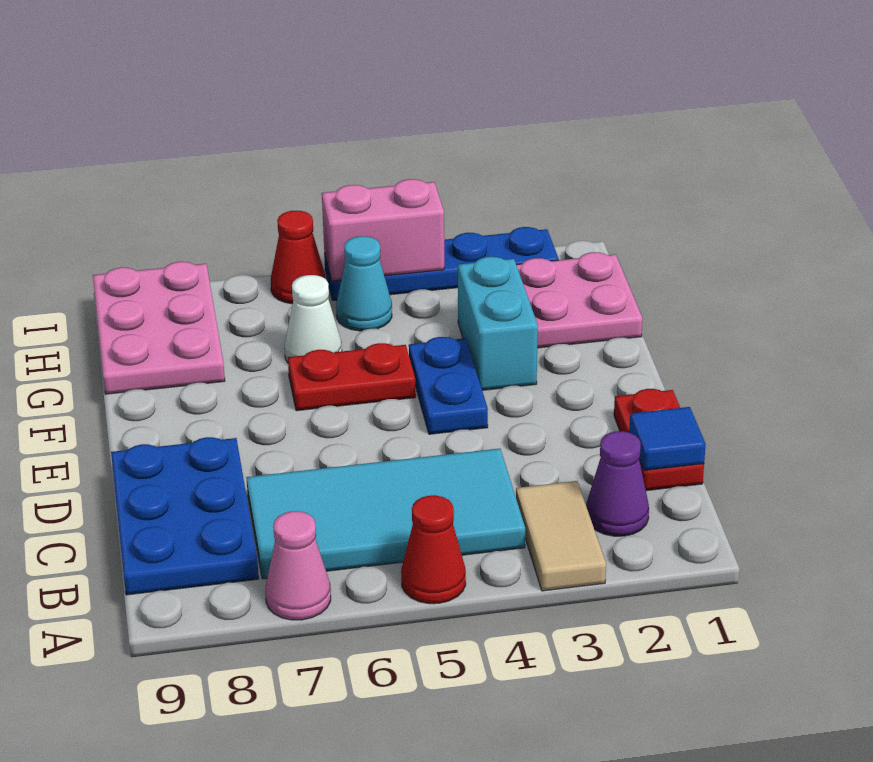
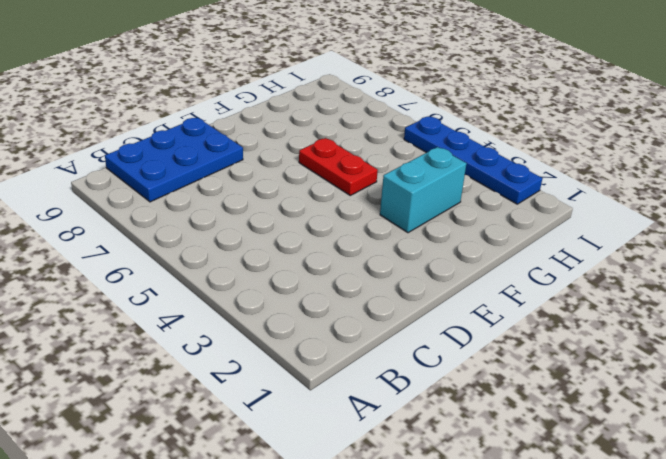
none -> tan 1x2 tile [516,481,606,591]
none -> red 1x1 cone [401,495,466,604]
none -> pink 1x1 cone [265,511,331,620]

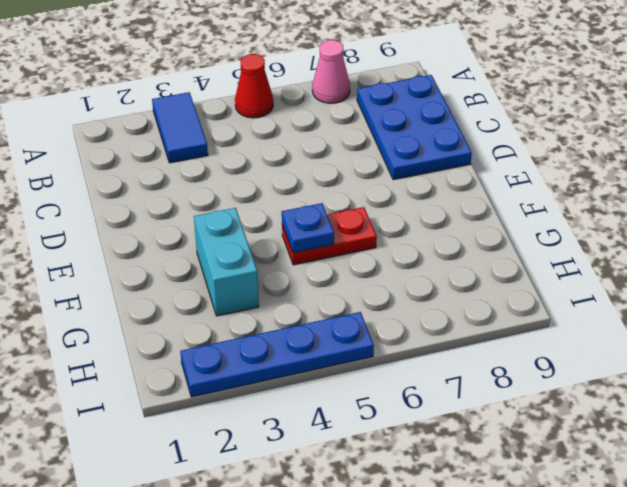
blue 1x2 tile [152,92,208,163] -> tan 1x2 tile [516,481,606,591]
blue 1x1 plate [282,203,334,253] -> none
none -> purple 1x1 cone [586,431,649,536]
none -> cyan 2x4 tile [246,449,525,579]
none -> red 1x2 plate [614,389,704,491]

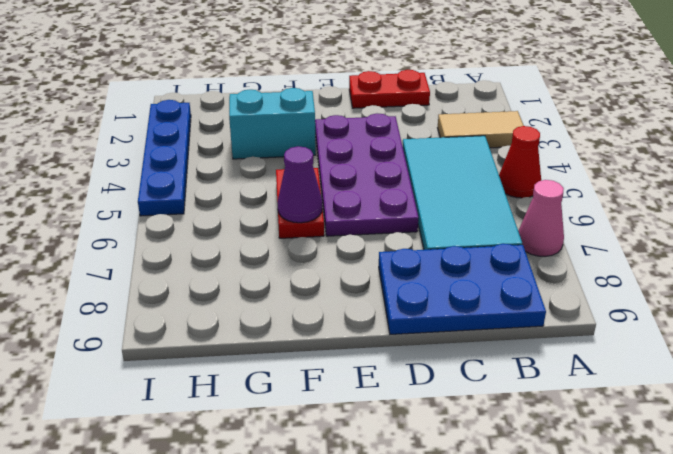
purple 2x4 plate [315,113,418,236] -> blue 1x2 plate [409,337,488,434]
purple 1x1 cone [277,146,322,223] -> purple 1x1 cone moved to [586,431,649,536]
none -> pink 2x2 plate [517,252,642,348]
none -> white 1x1 cone [285,275,342,363]
none -> pink 2x3 plate [93,262,225,394]

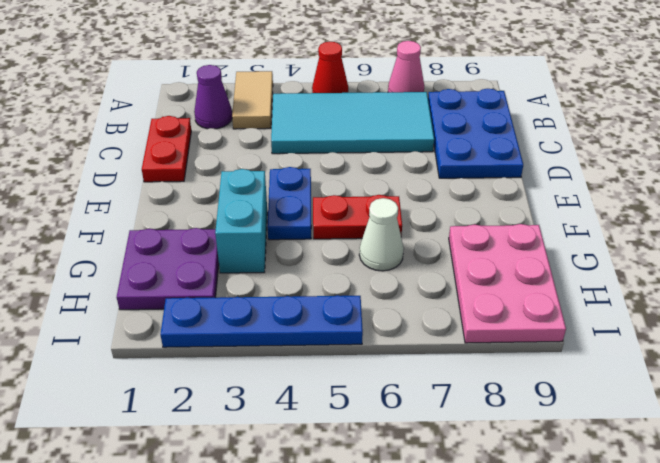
purple 2x2 plate [117,228,219,310] -> pink 2x2 plate [517,252,642,348]
none -> cyan 1x1 cone [336,236,392,331]
none -> red 1x1 cone [271,211,326,304]
none -> blue 1x1 tile [629,407,706,471]

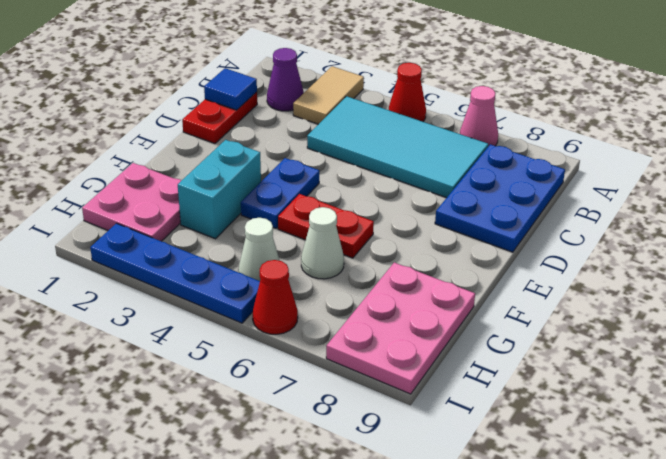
white 1x1 cone [238,218,280,281] -> cyan 1x1 cone [336,236,392,331]
none -> pink 1x2 brick [322,179,444,281]

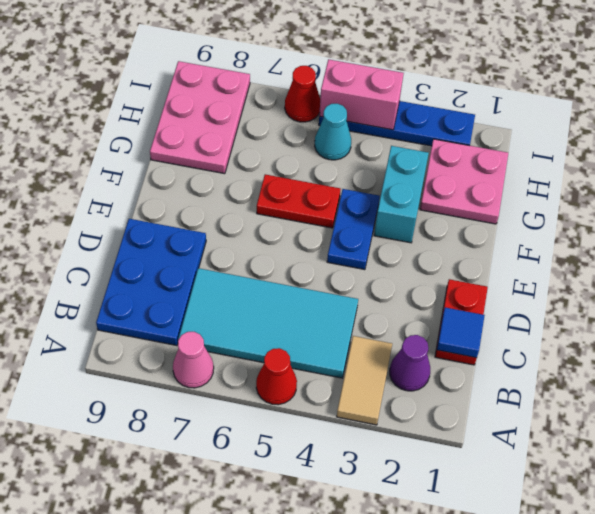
none -> white 1x1 cone [285,275,342,363]

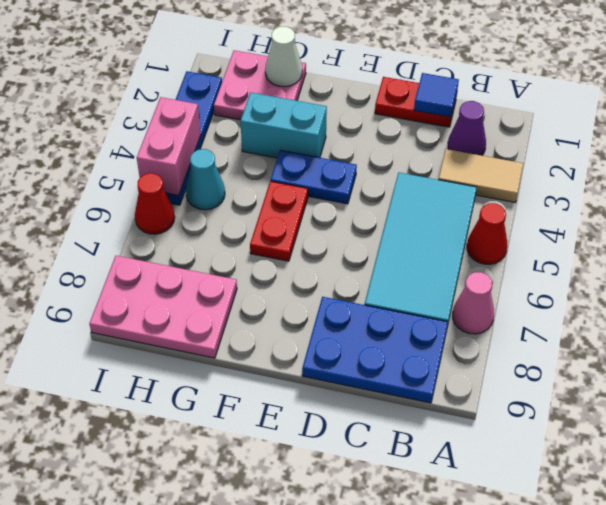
white 1x1 cone [265,27,302,87] -> white 1x1 cone moved to [285,275,342,363]

